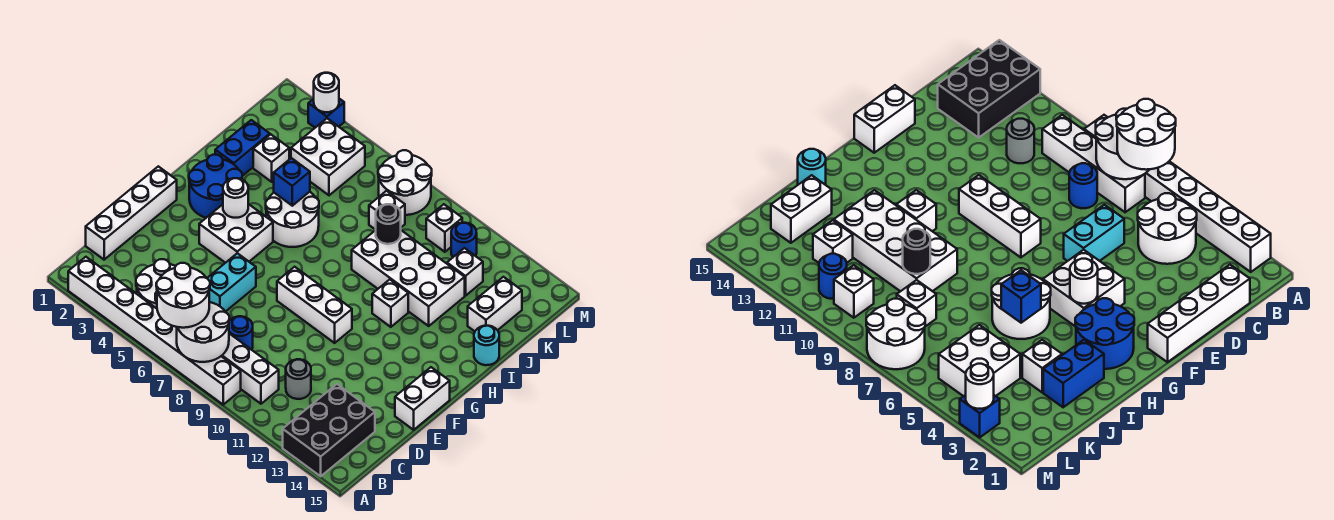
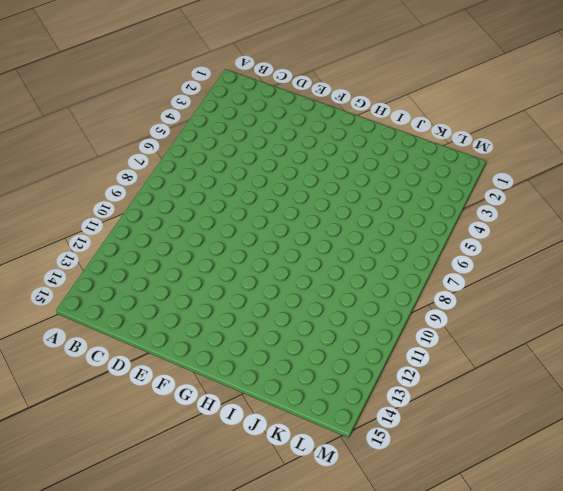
none -> white 1x8 brick [68,257,241,405]
none -> black 2x3 brick [283,384,375,476]
none -> white 2x2 round brick [136,259,176,309]
none -> white 1x4 brick [222,334,279,404]

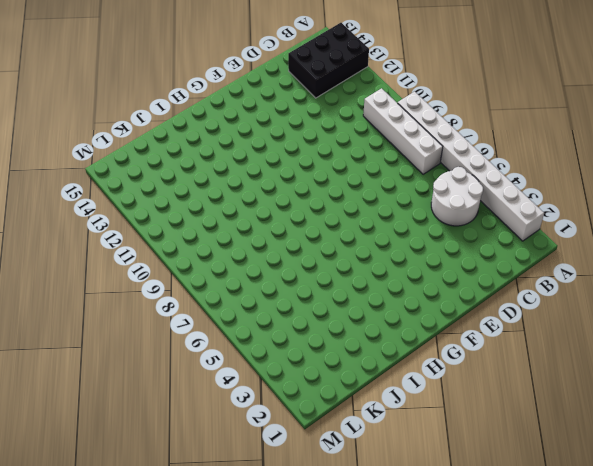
none -> white 1x4 brick [86,166,177,260]
none -> blue 1x1 round brick [229,316,253,350]
none -> grey 1x1 round brick [286,359,311,399]
none -> cyan 1x2 brick [207,253,256,312]

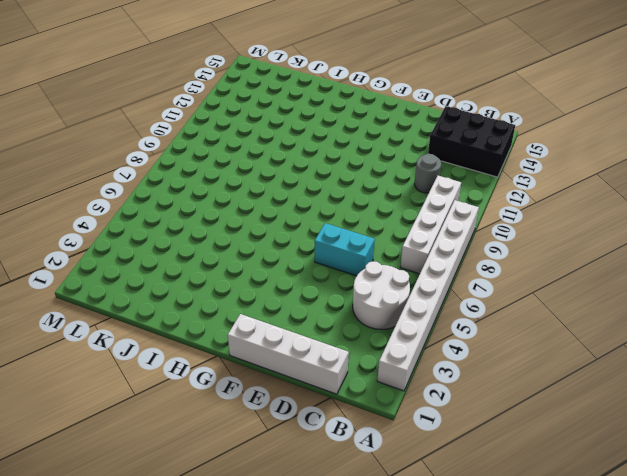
none -> blue 1x1 round brick [229,316,253,350]
none -> white 1x2 brick [395,367,450,430]
none -> white 2x2 brick [199,204,273,263]
none -> white 1x3 brick [277,267,352,343]

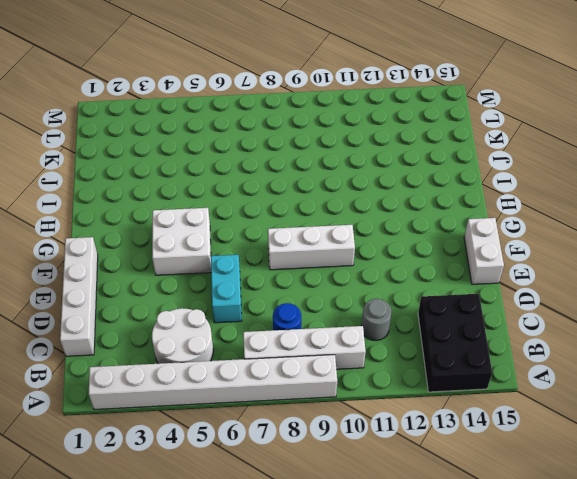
none -> blue 2x2 round brick [189,155,242,218]
none -> white 2x2 round brick [266,192,319,247]
none -> white 1x1 brick [372,280,408,327]
none -> blue 1x2 brick [215,120,270,176]

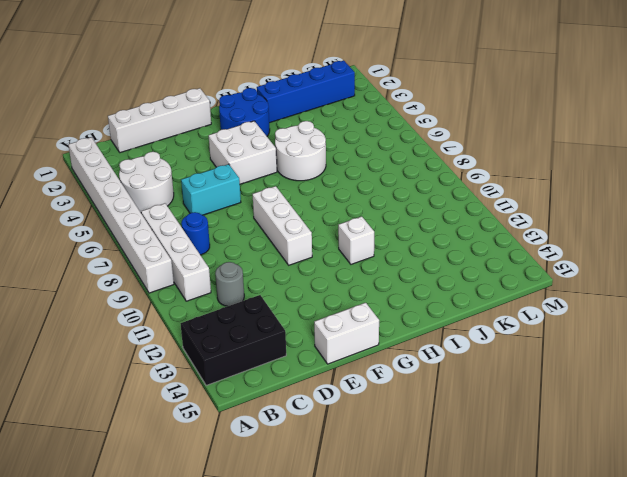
blue 1x4 brick [257,60,355,123] -> blue 1x2 brick [215,120,270,176]
none -> white 2x4 brick [352,230,465,326]
none -> cyan 1x1 round brick [474,326,499,365]
none -> white 1x1 brick [253,134,289,182]
none -> white 1x2 brick [468,277,522,331]

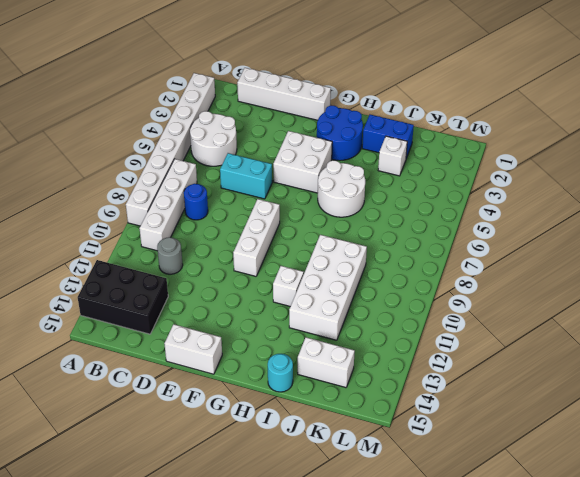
none -> white 2x2 brick [291,118,365,195]
none -> white 1x1 brick [369,191,405,230]
none -> white 1x1 brick [447,248,483,296]
none -> white 2x2 round brick [378,150,432,215]

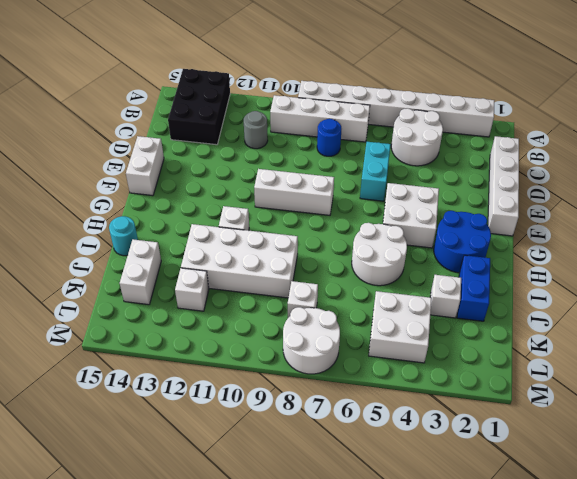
none -> white 1x1 brick [426,204,462,252]
none -> blue 1x1 round brick [451,223,477,257]
none -> blue 1x1 brick [308,99,344,128]
none -> white 2x2 round brick [177,302,229,362]

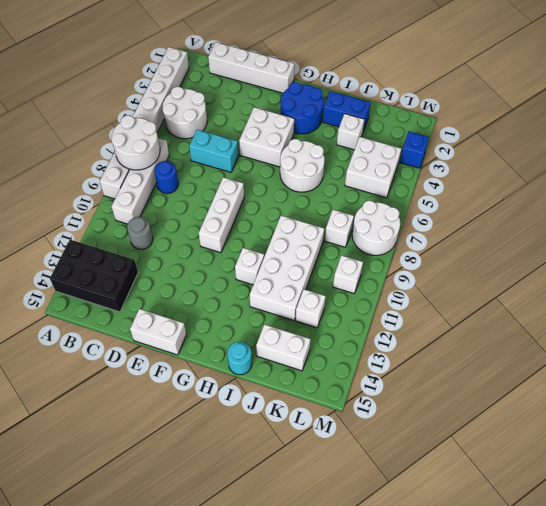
none -> blue 1x1 round brick [451,223,477,257]
none -> white 1x1 round brick [223,178,248,218]
none -> blue 1x1 brick [274,158,310,206]
none -> black 1x1 round brick [376,204,401,244]

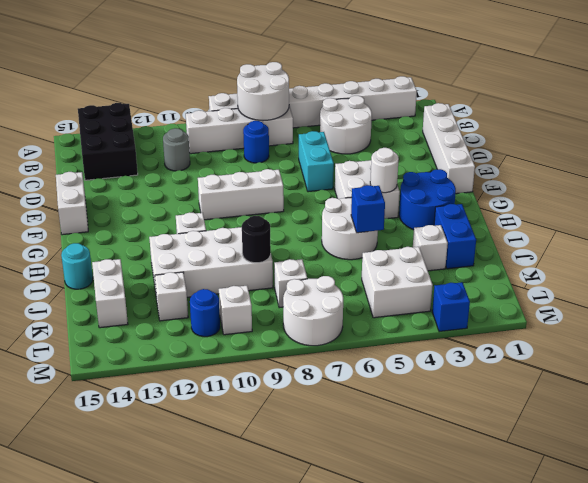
none -> white 1x1 round brick [314,73,339,112]
none -> white 2x2 round brick [156,263,210,328]

